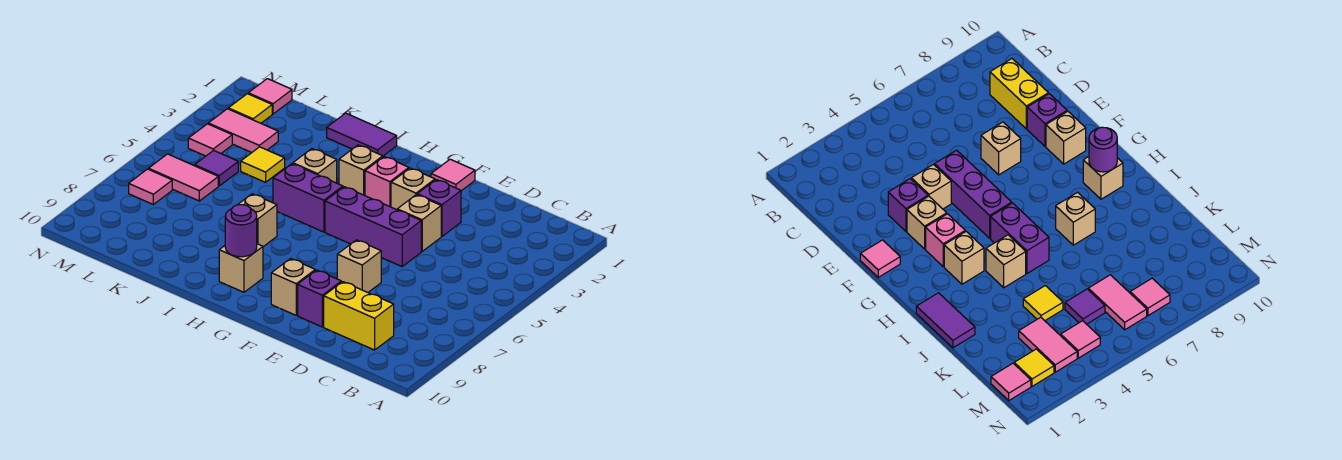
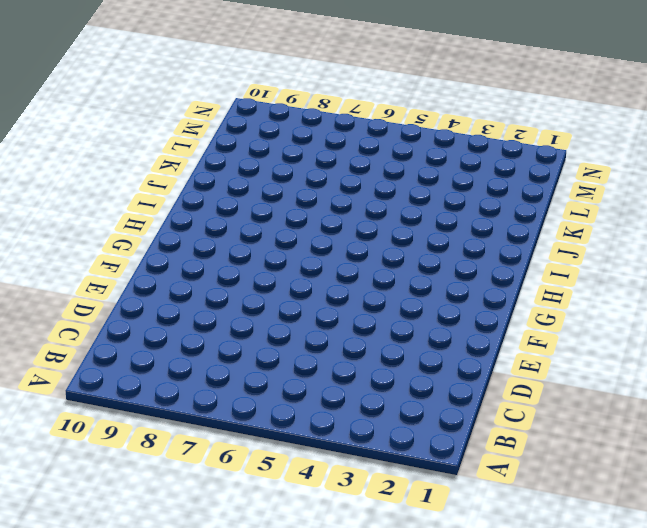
none -> yellow 1x2 brick [324,282,394,350]
none -> purple 1x1 brick [417,180,461,236]
none -> tan 1x1 brick [397,195,441,251]

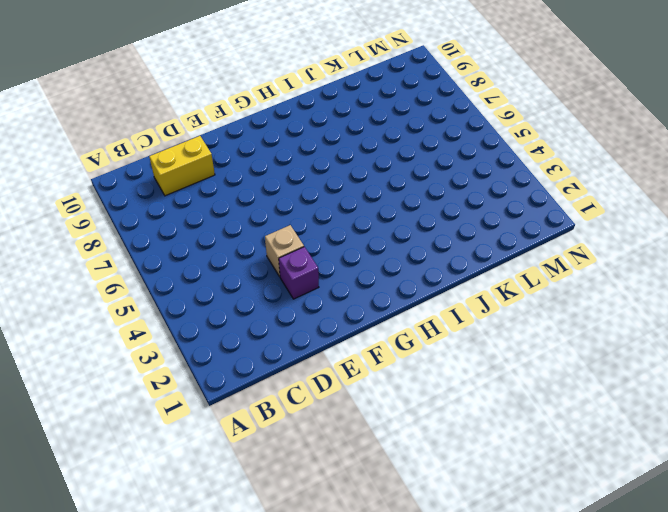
none -> purple 1x3 brick [325,187,421,266]
none -> tan 1x1 brick [337,240,381,292]
none -> purple 1x1 brick [298,270,341,327]

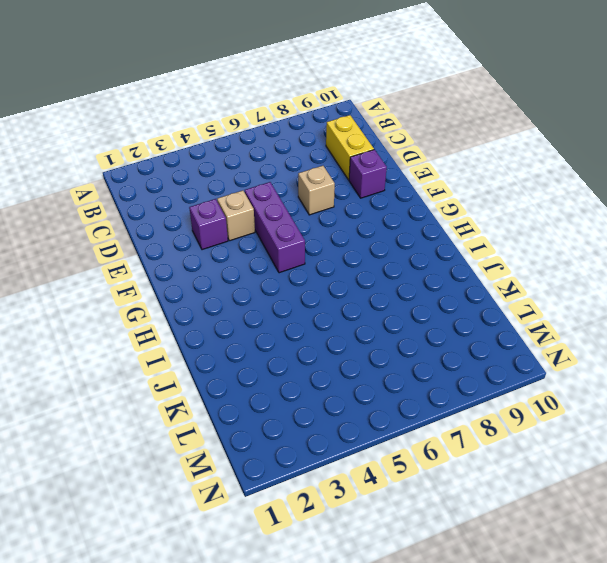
none -> pink 1x1 tile [431,159,475,191]
none -> tan 1x1 brick [391,168,435,210]
none -> tan 1x1 brick [271,259,315,315]

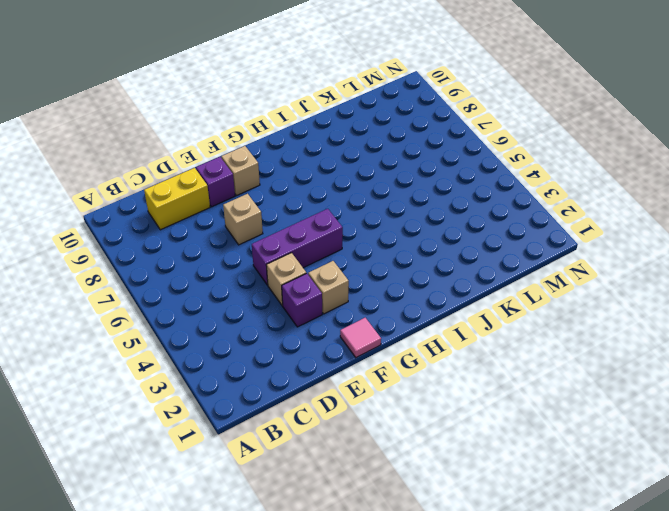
none -> pink 1x1 brick [365,157,409,207]
none -> tan 1x1 brick [339,145,383,196]
none -> purple 1x2 brick [273,164,343,232]

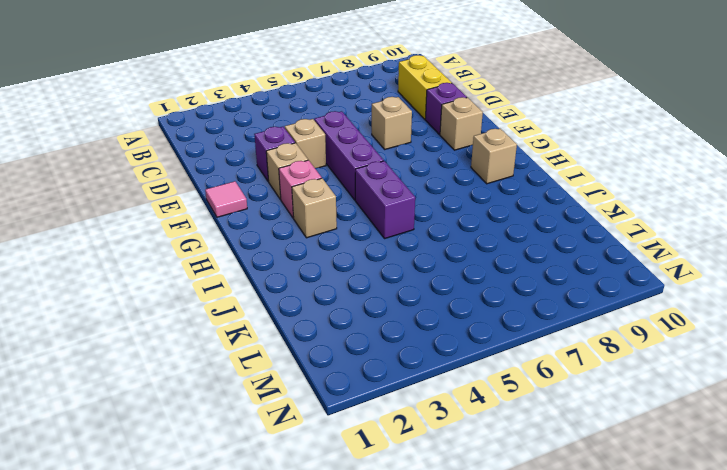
none -> purple 1x2 tile [327,113,397,156]
none -> tan 1x1 brick [293,149,337,183]
none -> tan 1x1 brick [238,194,277,247]

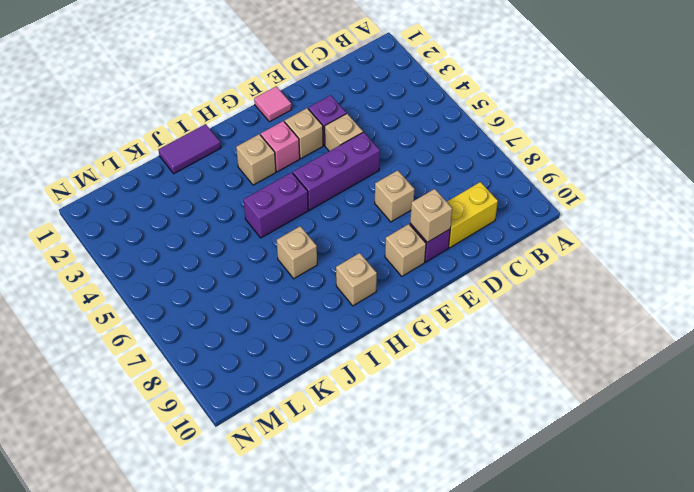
tan 1x1 brick [410,189,452,242] -> tan 1x1 brick moved to [293,149,337,183]
none -> yellow 1x1 tile [241,147,285,182]
none -> pink 1x2 tile [208,109,278,152]
none -> purple 1x1 tile [195,150,238,186]

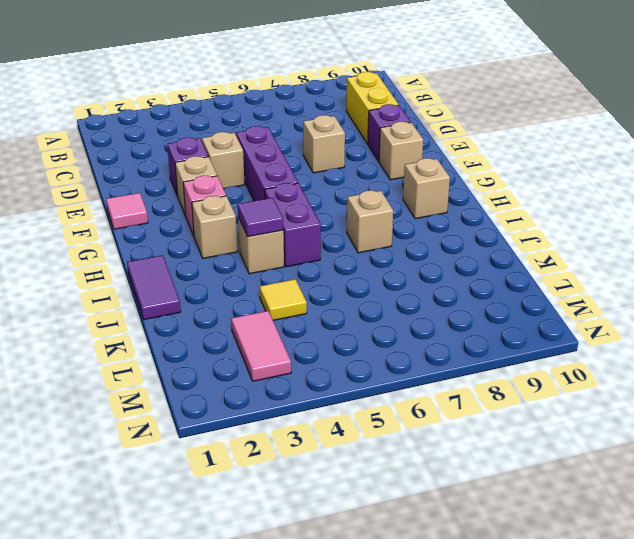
purple 1x1 tile [238,198,283,237] -> purple 1x1 tile moved to [195,150,238,186]
none -> pink 1x2 tile [149,154,218,201]
none -> pink 1x1 tile [248,79,292,114]
none -> yellow 1x1 tile [228,94,272,123]

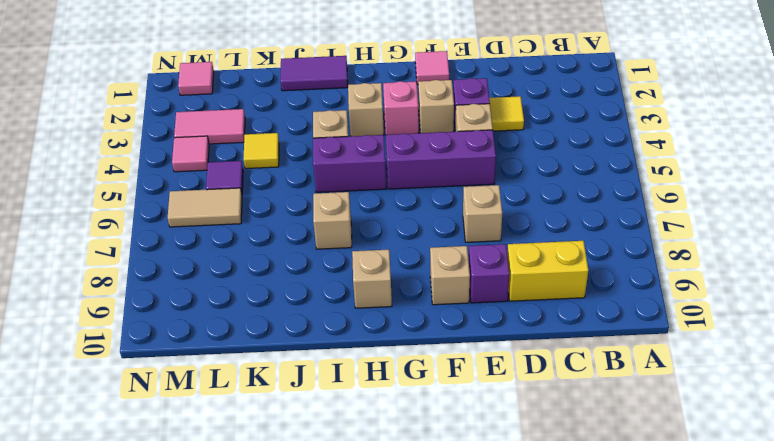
yellow 1x1 tile [489,96,524,131] -> yellow 1x1 tile moved to [228,94,272,123]
tan 1x2 tile [168,188,242,227] -> pink 1x2 tile [149,154,218,201]
none -> pink 1x1 tile [129,169,172,204]
none -> purple 1x1 round brick [225,205,257,257]

